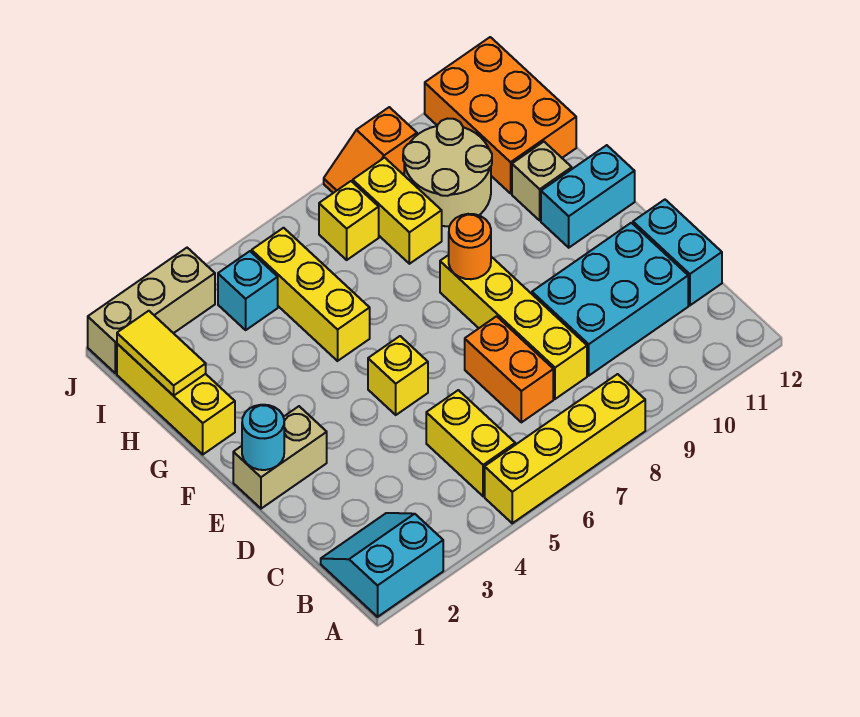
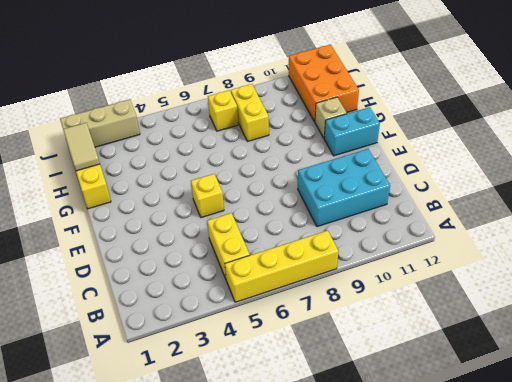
tan 1x2 tile [63,123,100,171] -> yellow 1x2 tile [117,311,206,396]
none -> cyan 2x2 slope [321,513,443,617]
none -> orange 1x2 brick [465,316,553,422]
none -> yellow 1x4 brick [440,255,587,399]

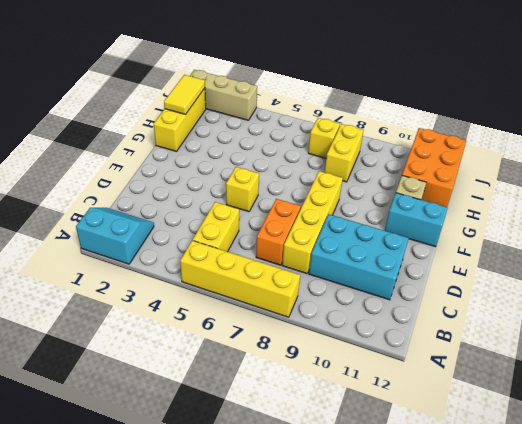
none -> cyan 1x2 brick [633,200,722,305]
none -> tan 1x2 brick [233,406,327,509]
none -> yellow 1x3 brick [252,228,370,361]

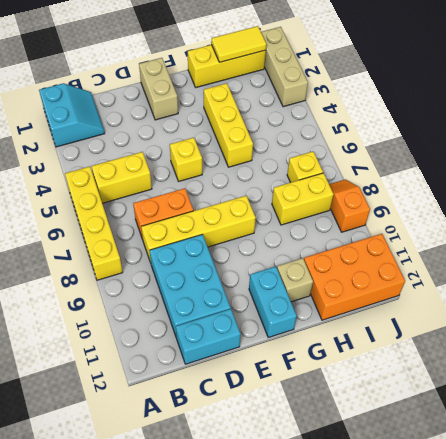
yellow 1x3 brick [204,83,253,167] -> yellow 1x3 brick turned to [252,228,370,361]
none -> tan 2x2 round brick [403,119,492,226]
none -> cyan 1x1 brick [218,251,278,330]
none -> cyan 1x1 round brick [242,405,284,470]

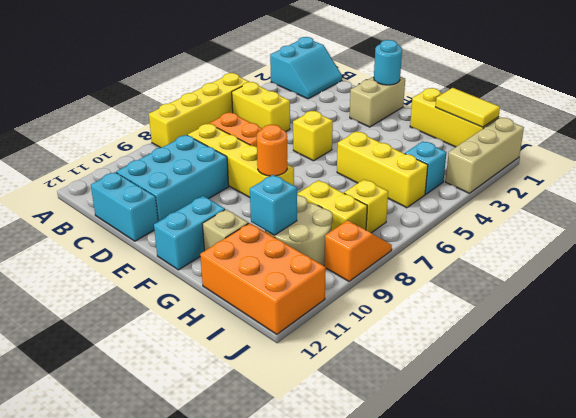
cyan 1x1 brick [250,175,297,235] -> none

